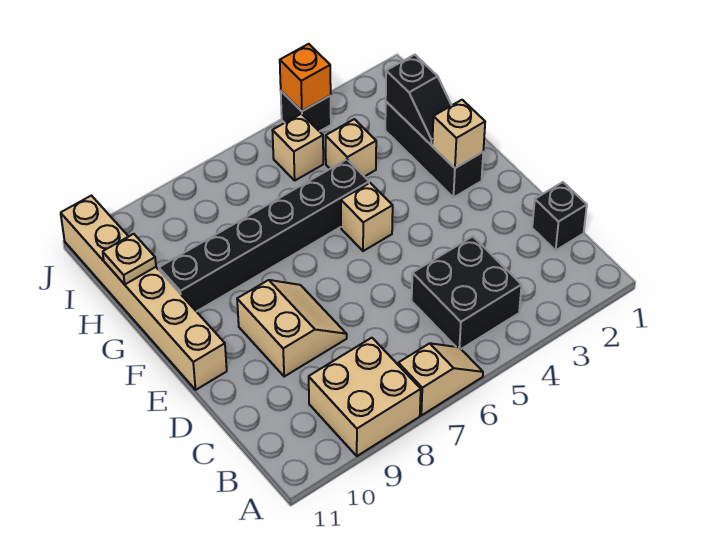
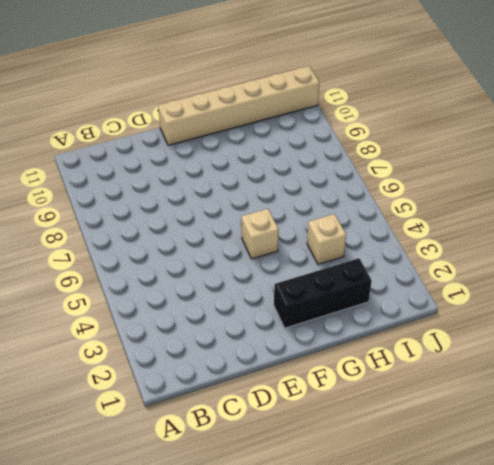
none -> tan 1x2 slope [398,343,483,415]
none -> tan 2x2 brick [309,338,421,456]
none -> black 2x2 brick [412,236,522,349]

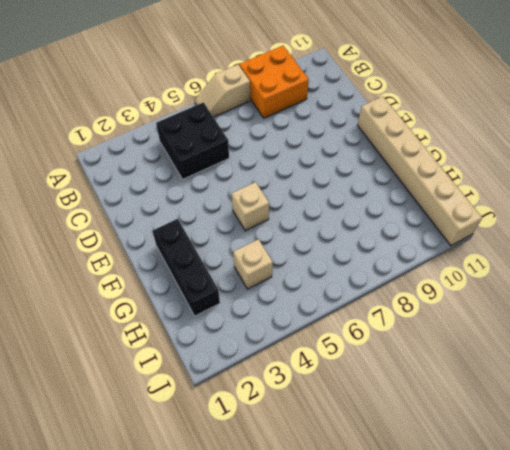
orange 2x2 brick [239,46,309,118] -> tan 2x2 brick [309,338,421,456]
none -> black 1x1 brick [532,182,587,250]
none -> tan 2x2 slope [237,280,347,376]
none -> black 1x6 brick [159,159,369,312]

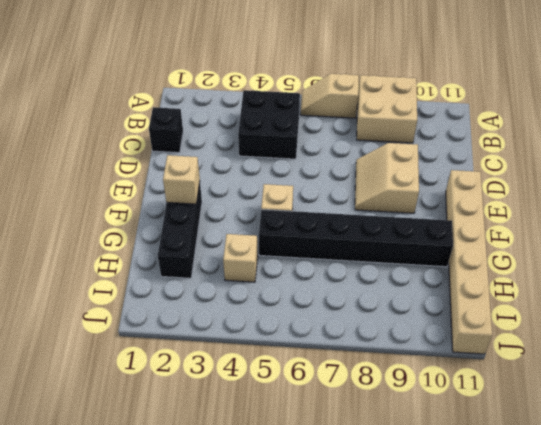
none -> tan 1x1 brick [272,114,323,180]
none -> black 1x1 brick [281,91,331,132]
none -> black 1x2 slope [386,55,451,145]

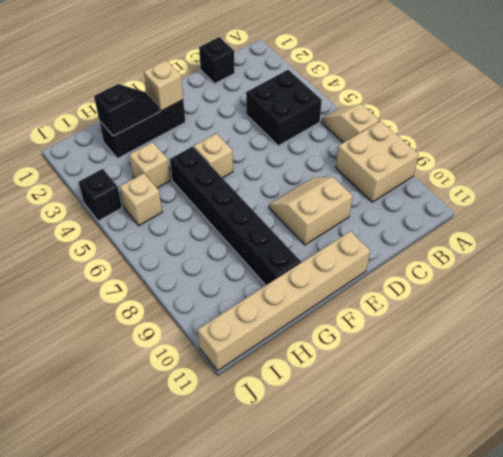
none -> tan 1x1 plate [103,234,156,284]
none -> orange 1x1 brick [280,44,331,111]

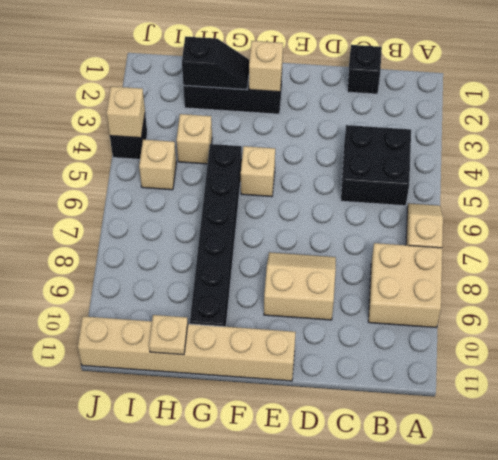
tan 1x1 brick [107,86,145,138] -> orange 1x1 brick [280,44,331,111]

